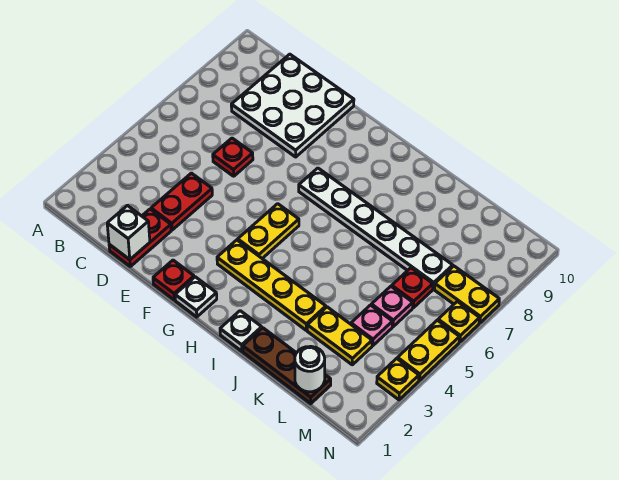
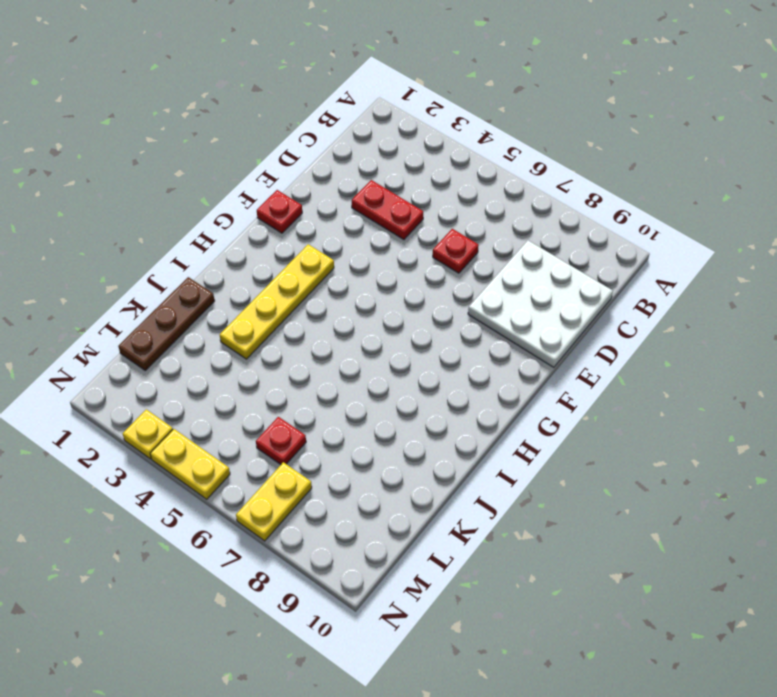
none -> red 1x2 plate [109,209,171,266]
none -> white 1x1 plate [175,277,217,317]
none -> yellow 1x2 plate [238,204,299,258]

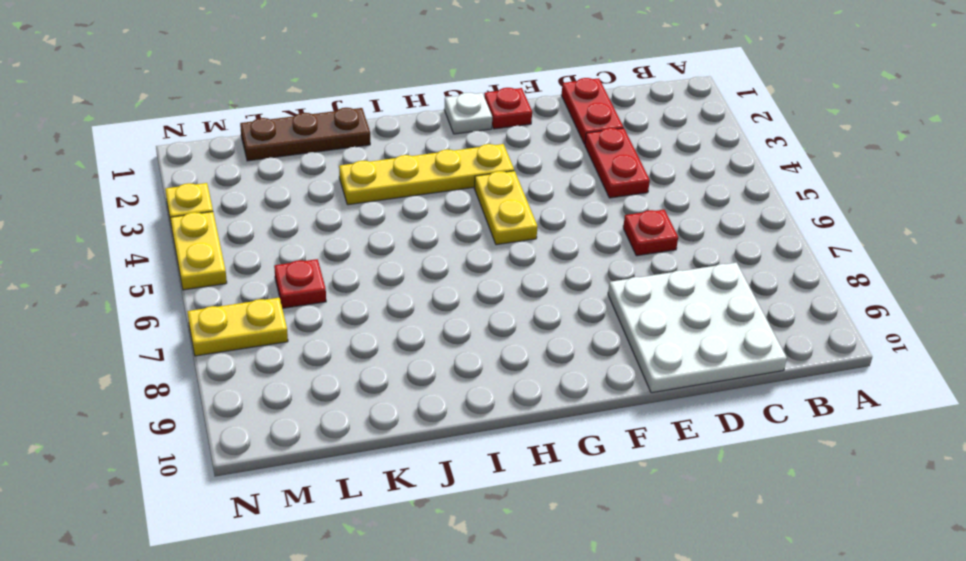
none -> white 1x6 plate [299,168,453,289]
none -> white 1x1 plate [220,311,262,351]
none -> yellow 1x2 plate [307,307,372,365]

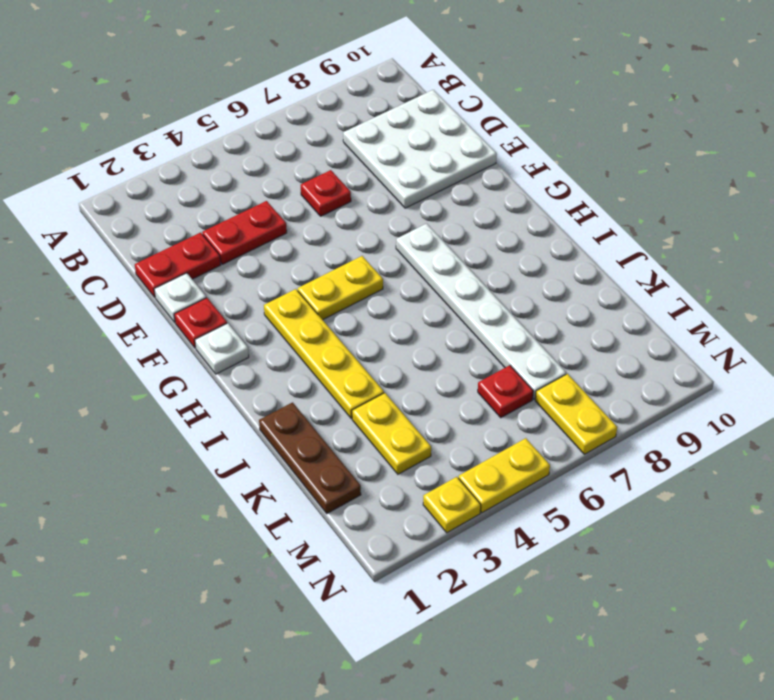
white 1x1 plate [154,273,206,322] -> white 1x1 plate moved to [220,311,262,351]
none -> pink 1x1 plate [351,305,393,346]
none -> pink 1x1 plate [371,286,413,327]
none -> yellow 1x1 plate [438,301,480,342]

